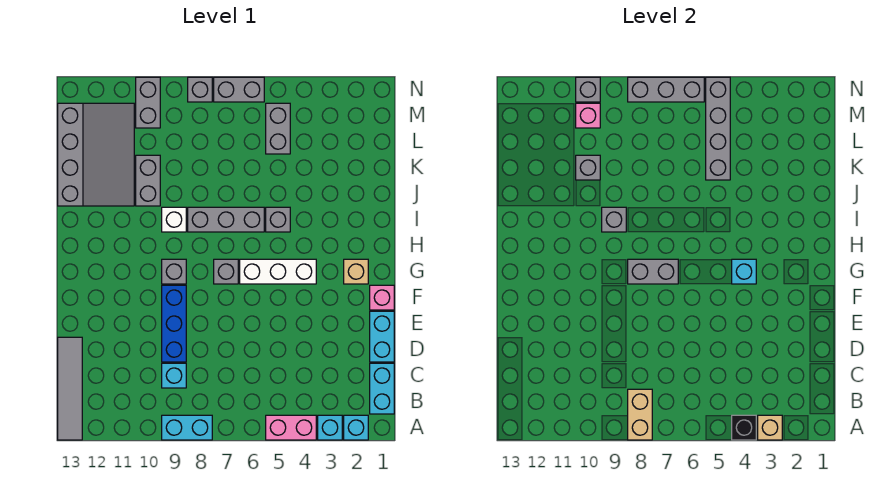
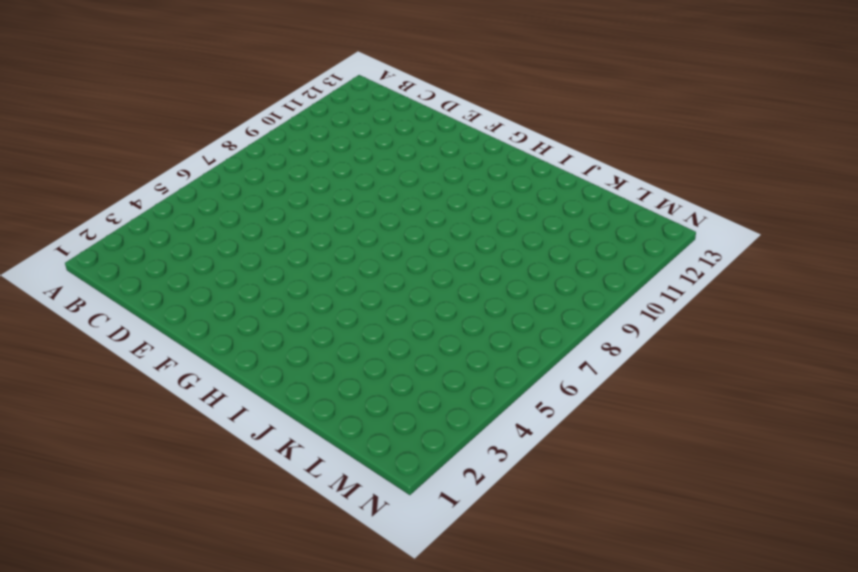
none -> cyan 1x1 brick [344,415,368,440]
none -> cyan 1x1 brick [318,415,342,440]
none -> pink 1x2 brick [266,415,316,440]
none -> cyan 1x2 brick [162,415,212,440]

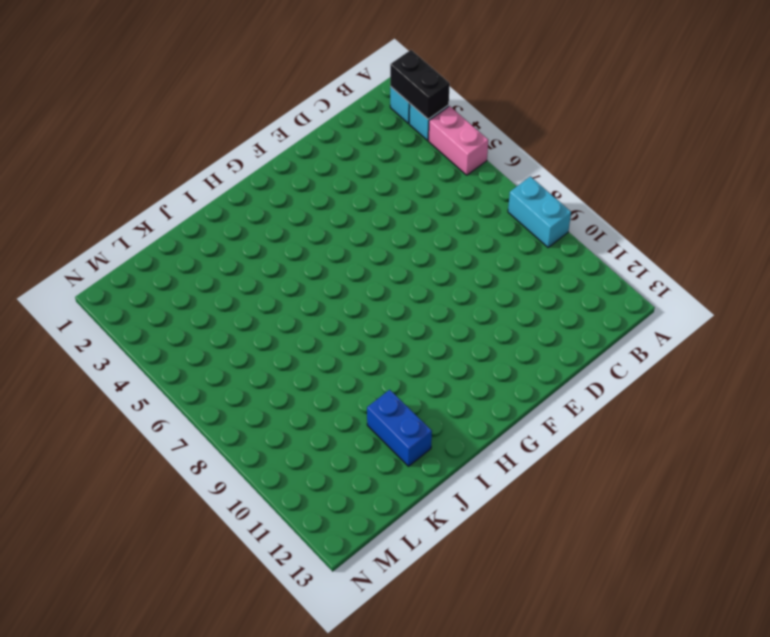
black 1x2 brick [390,50,450,119] -> tan 1x1 brick [758,415,782,440]
blue 1x2 brick [367,390,432,466] -> grey 3x4 slope [58,103,134,206]
none -> grey 1x4 tile [58,337,82,440]
none -> cyan 1x2 brick [370,363,394,414]
none -> cyan 1x1 brick [162,363,186,388]
none -> cyan 1x2 brick [370,311,394,362]

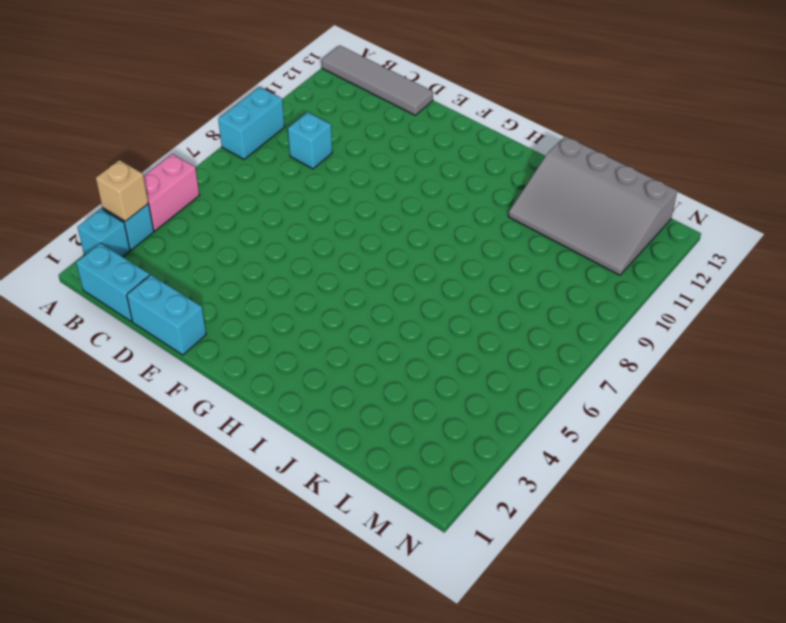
none -> blue 1x3 brick [162,285,186,362]
none -> pink 1x1 brick [370,285,394,310]
none -> tan 1x1 brick [344,259,368,284]
none -> white 1x3 brick [240,259,316,284]

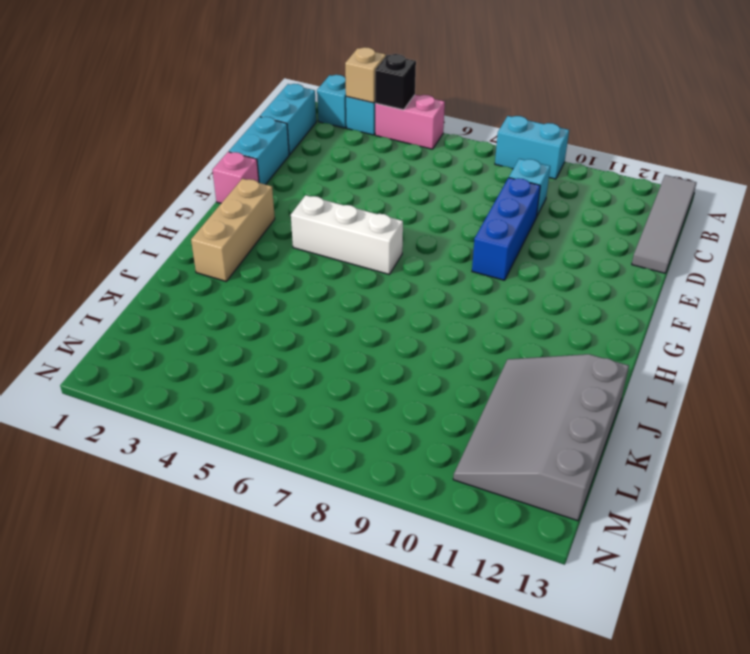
tan 1x3 brick [191,179,275,281] -> tan 1x1 brick [344,259,368,284]
none -> grey 1x1 brick [214,259,238,284]
none -> grey 1x1 brick [162,259,186,284]
none -> grey 1x1 brick [266,207,290,232]
none -> grey 1x3 brick [188,207,264,232]

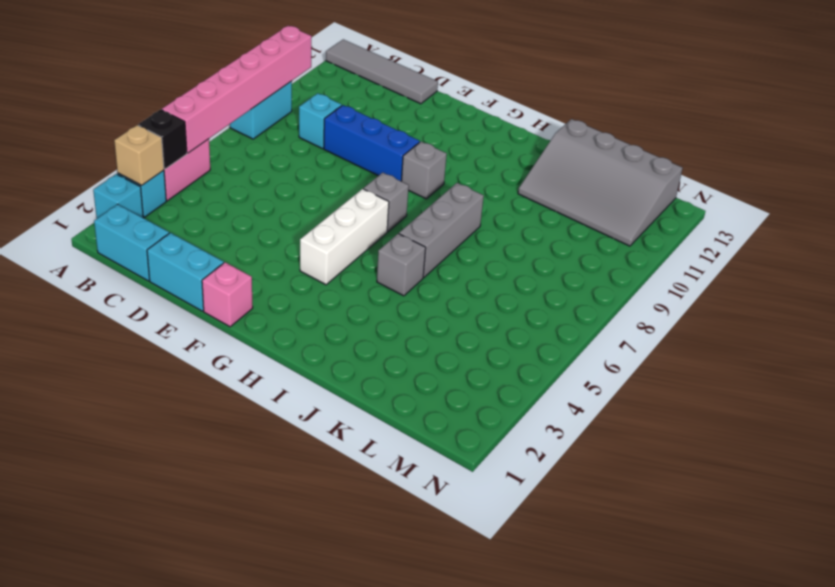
pink 1x6 brick [162,26,312,153] -> tan 1x2 brick [628,389,652,440]
none -> tan 1x1 brick [344,259,368,284]
none -> white 1x1 brick [162,207,186,232]
none -> grey 1x2 brick [136,155,160,206]
none -> grey 1x2 brick [266,103,290,154]

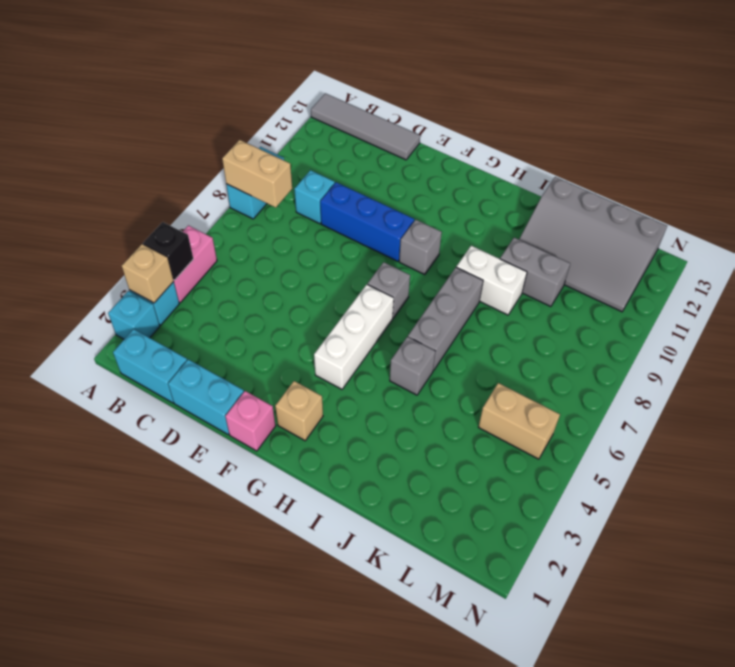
white 1x2 brick [457,246,527,315] -> white 1x1 brick [162,207,186,232]
tan 1x2 brick [479,383,560,459] -> grey 1x2 brick [266,103,290,154]
none -> grey 1x2 brick [136,77,160,128]
none -> grey 1x2 brick [214,77,264,102]
none -> grey 1x1 brick [188,77,212,102]
none -> cyan 1x1 brick [732,259,756,284]

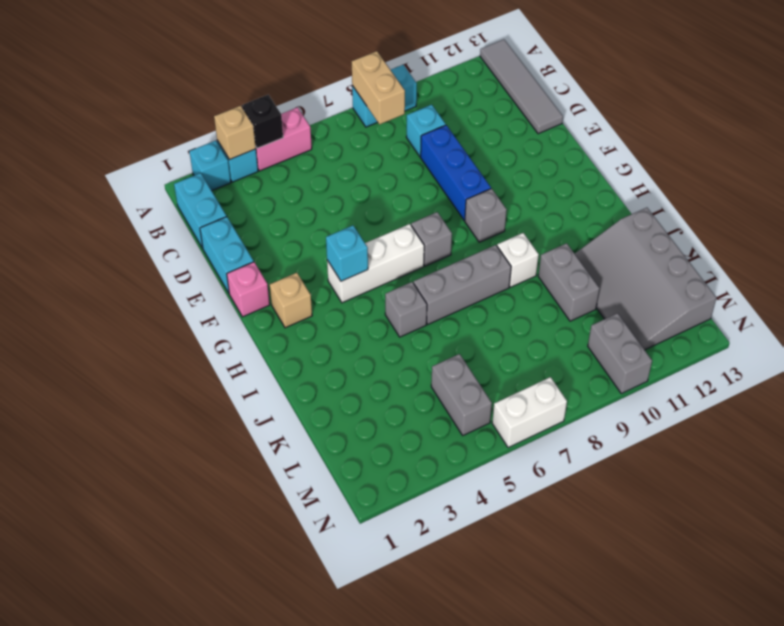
white 1x2 brick [492,377,567,448] -> grey 1x2 brick [214,77,264,102]
none -> grey 1x1 brick [188,77,212,102]
none -> grey 1x2 brick [628,259,678,284]
none -> grey 1x1 brick [602,207,626,232]
none -> grey 1x4 brick [706,77,730,180]

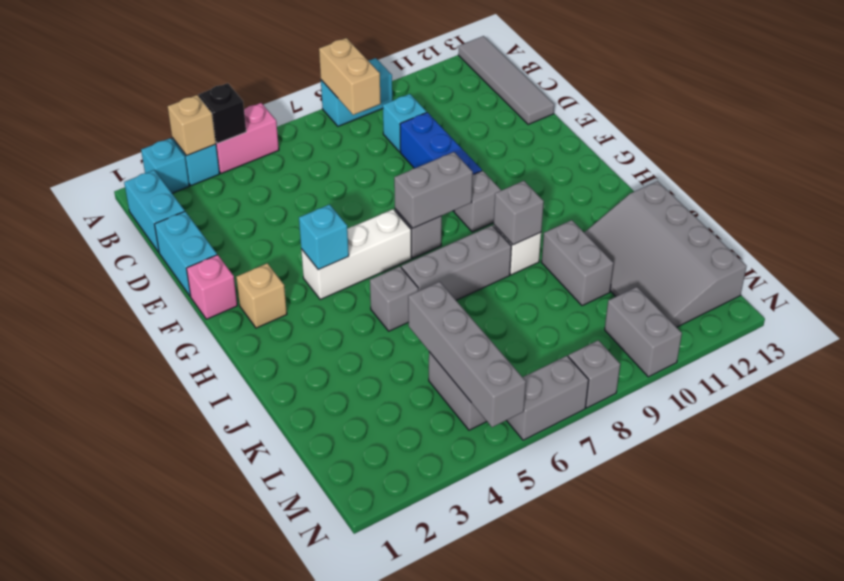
none -> grey 1x1 brick [576,155,600,180]
none -> pink 1x1 brick [576,103,600,128]
none -> grey 1x3 brick [628,77,704,102]
none -> grey 1x1 brick [576,77,600,102]

